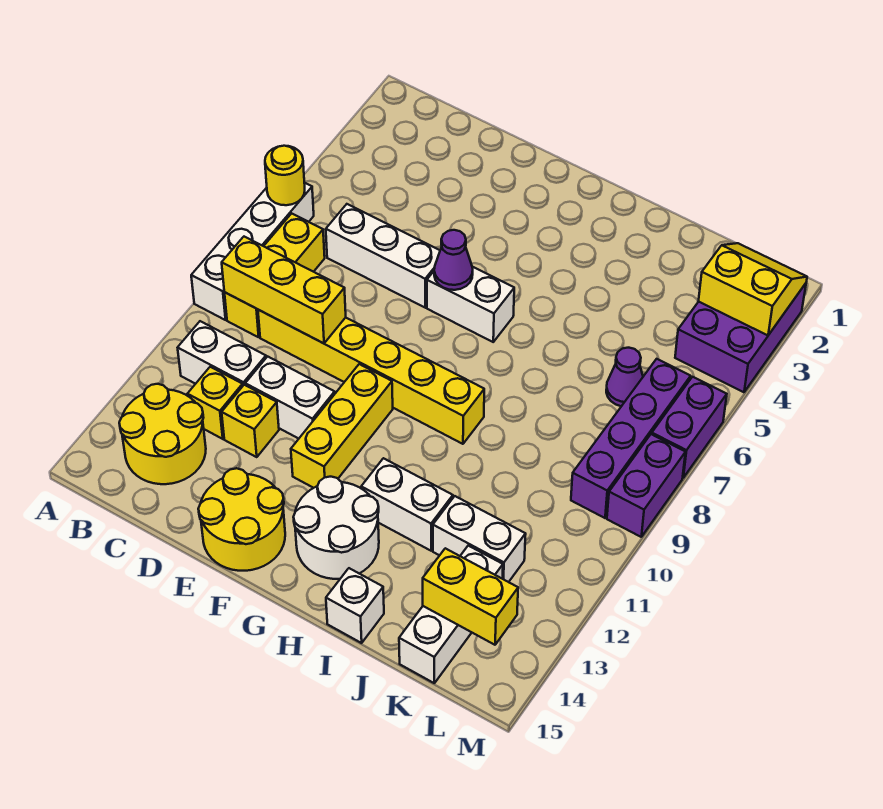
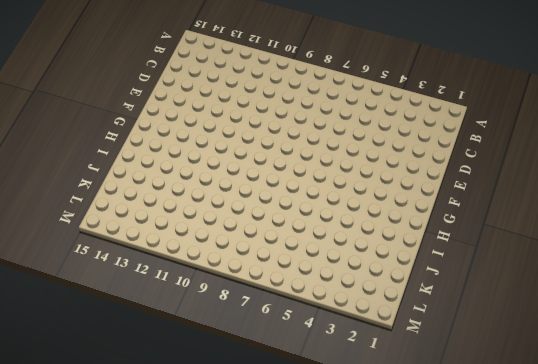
none -> white 1x4 brick [191,183,314,320]
none -> yellow 1x3 brick [224,213,325,337]
none -> white 1x2 brick [178,321,266,385]

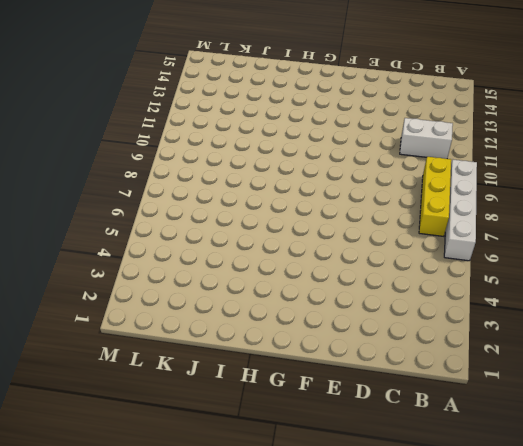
none -> yellow 2x2 round brick [119,384,206,484]
none -> white 1x3 brick [326,204,440,308]
none -> yellow 1x6 brick [258,310,484,444]

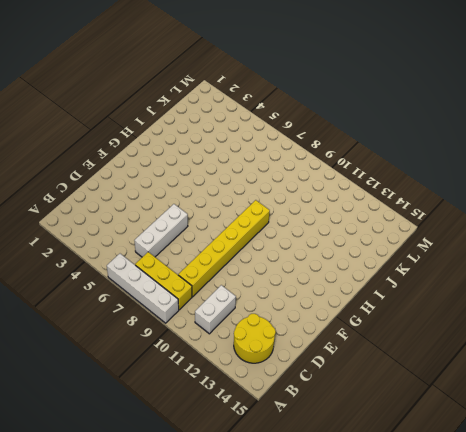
none -> yellow 1x1 brick [187,367,243,439]
none -> white 1x2 brick [245,356,335,439]
none -> yellow 1x1 brick [222,385,279,457]

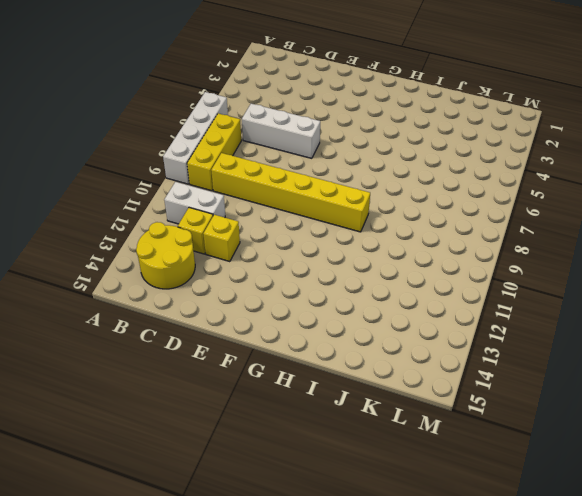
none -> white 1x2 brick [245,356,335,439]
none -> yellow 2x2 round brick [198,468,285,571]
none -> white 1x2 brick [427,267,514,342]

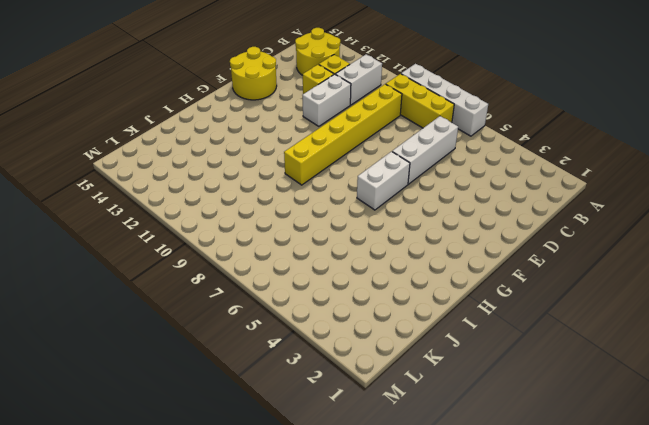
none -> yellow 1x3 brick [291,364,393,488]
none -> white 2x2 round brick [294,477,379,579]
none -> white 1x2 brick [361,458,453,551]

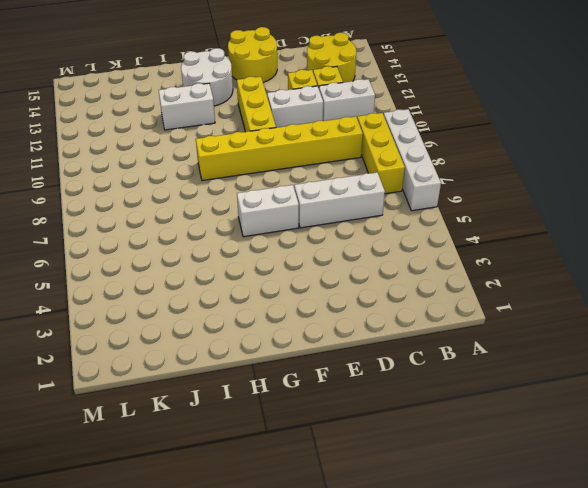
none -> white 1x1 brick [326,568,384,643]
none -> white 1x2 brick [433,496,526,582]
none -> purple 1x1 cone [606,348,643,406]

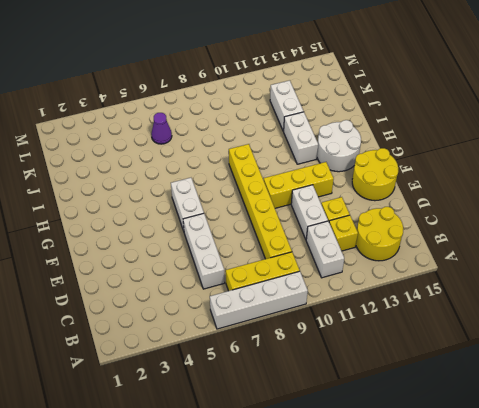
none -> white 1x1 brick [326,568,384,643]
none -> white 1x3 brick [399,546,503,683]
none -> purple 2x3 brick [675,283,806,392]

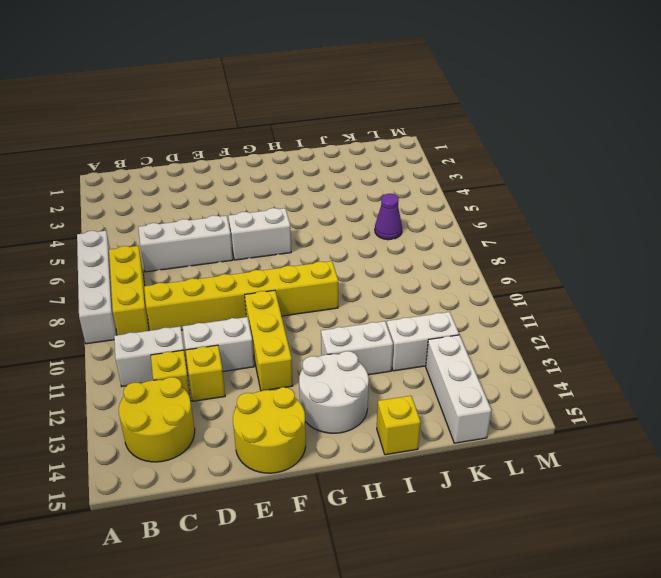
yellow 1x1 brick [377,396,421,455] -> white 1x1 brick [326,568,384,643]
none -> purple 2x3 brick [675,283,806,392]
none -> purple 1x4 brick [571,359,691,518]
none -> purple 1x2 brick [652,377,727,478]

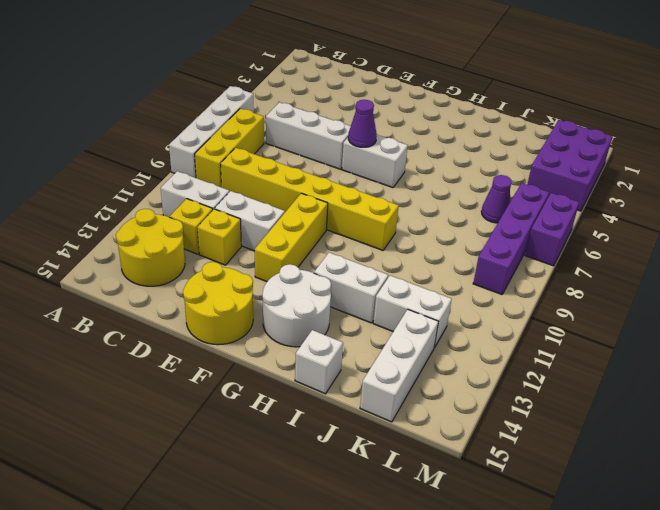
none -> purple 1x2 brick [607,434,685,537]
none -> yellow 1x1 round brick [265,146,305,205]
none -> yellow 1x3 brick [222,237,346,343]

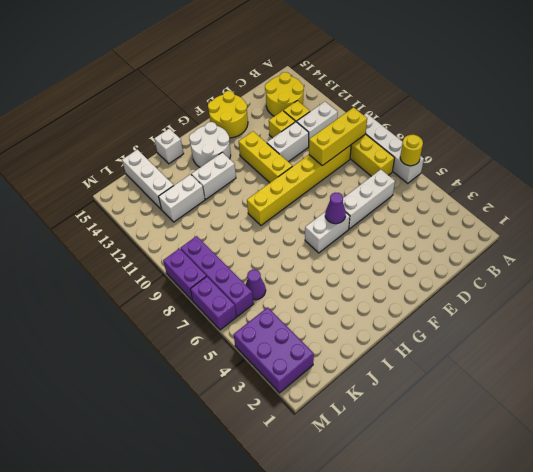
none -> yellow 1x2 brick [423,548,518,645]
none -> yellow 2x2 slope [698,243,807,335]

